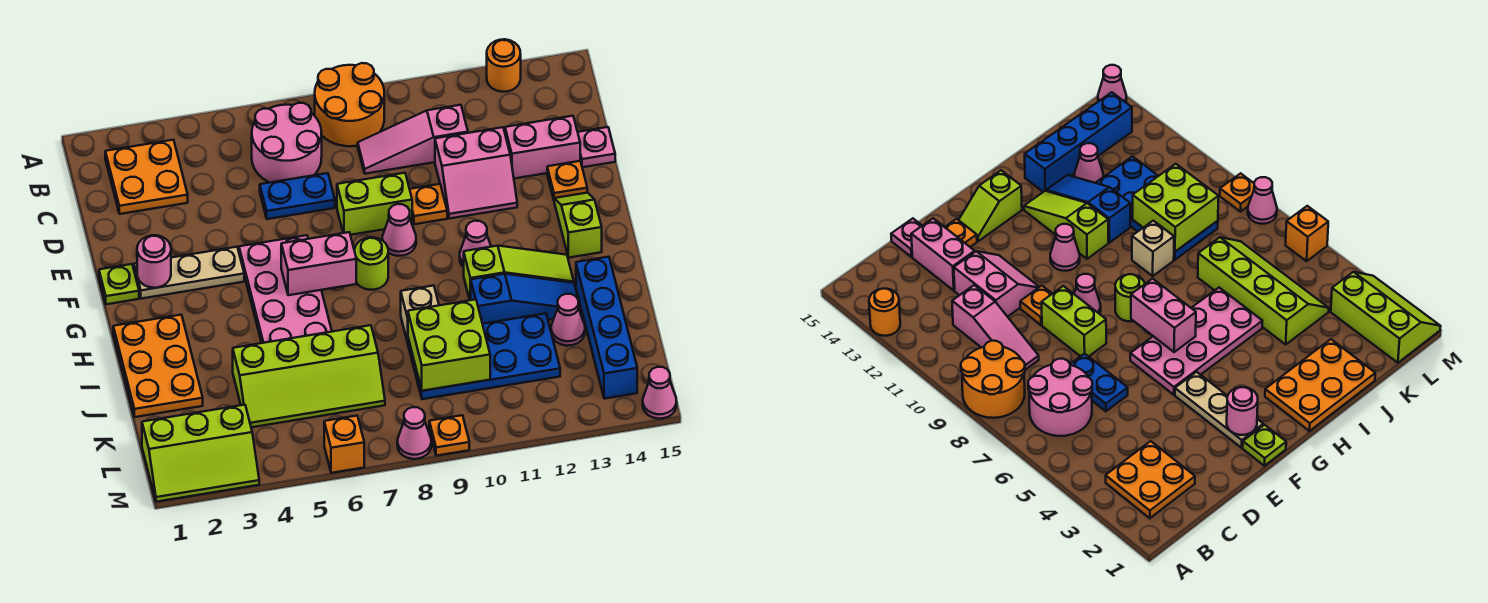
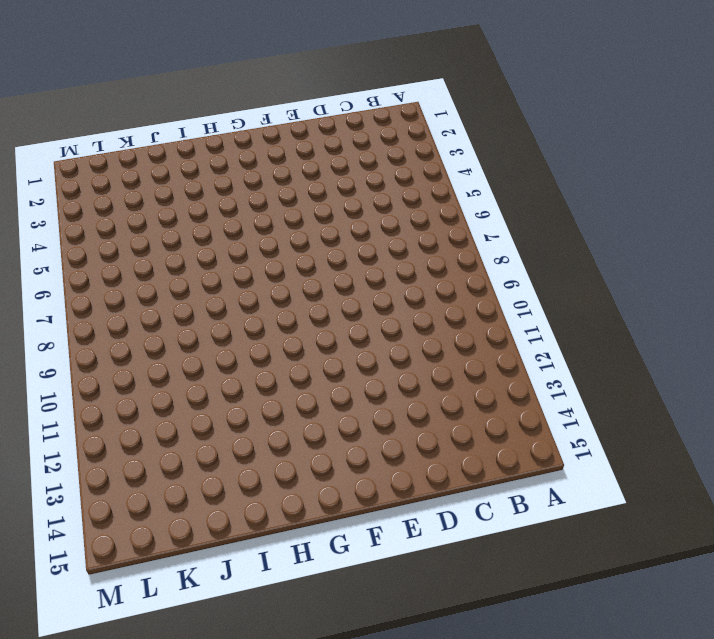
none -> orange 2x2 round brick [315,63,384,146]
none -> orange 1x1 round brick [487,39,521,92]
none -> orange 2x2 plate [105,140,188,214]
none -> pink 2x2 round brick [252,103,322,182]

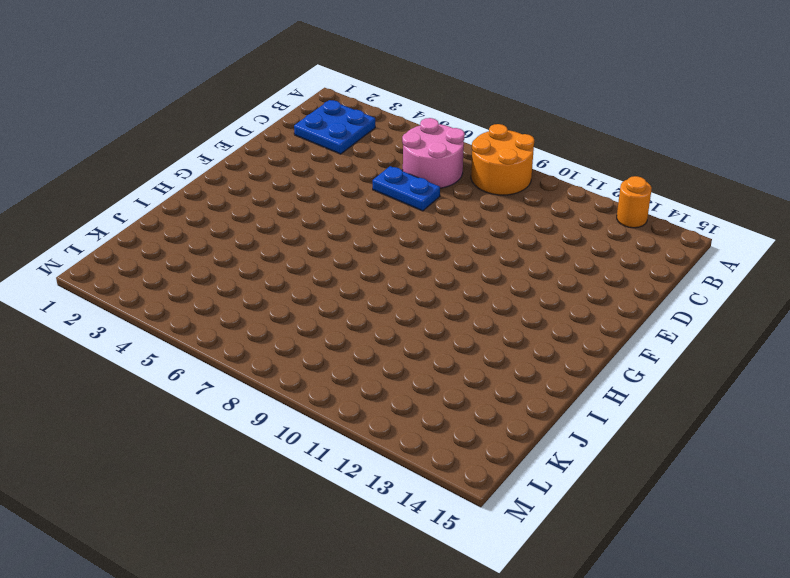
blue 2x2 plate [294,100,375,154] -> orange 2x2 plate [105,140,188,214]
none -> pink 1x3 slope [358,105,468,174]
none -> pink 2x2 slope [435,127,517,219]
none -> pink 1x2 brick [505,116,580,179]
none -> pink 1x1 plate [578,127,615,167]

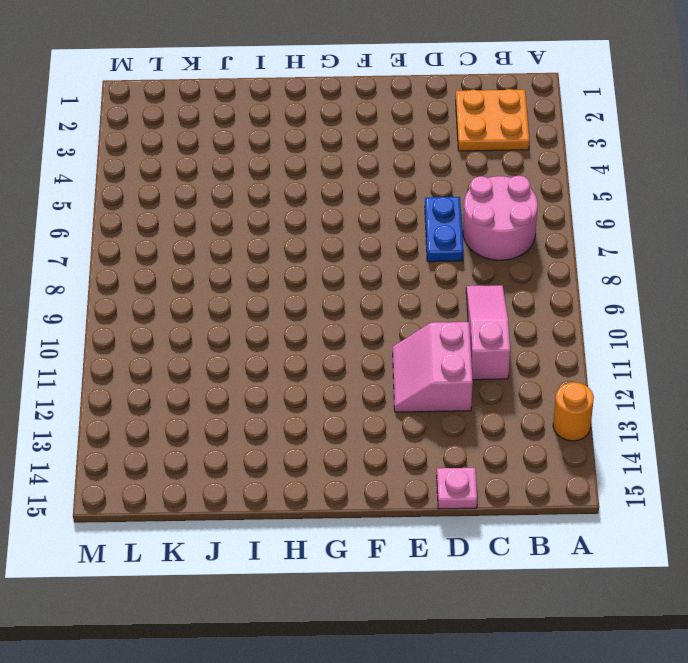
none -> orange 2x2 round brick [315,63,384,146]
none -> pink 1x2 brick [505,116,580,179]
none -> lime 1x2 brick [337,173,412,235]
none -> orange 1x1 plate [410,184,447,224]

